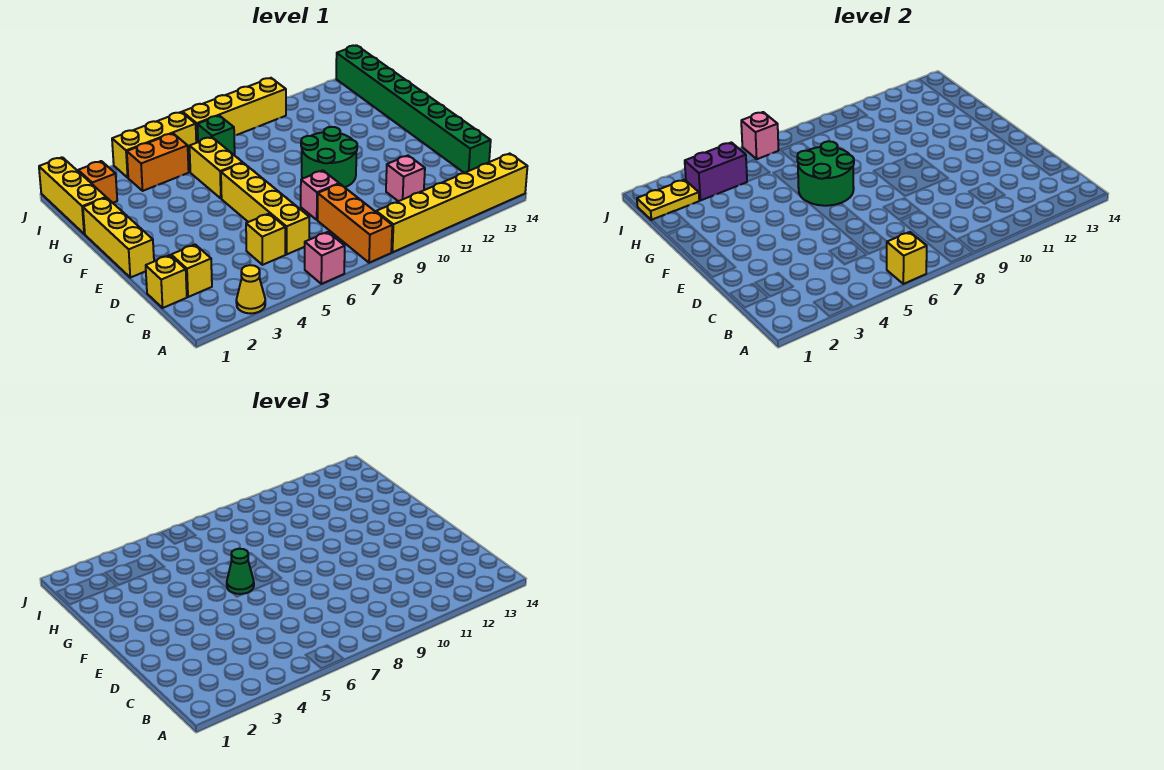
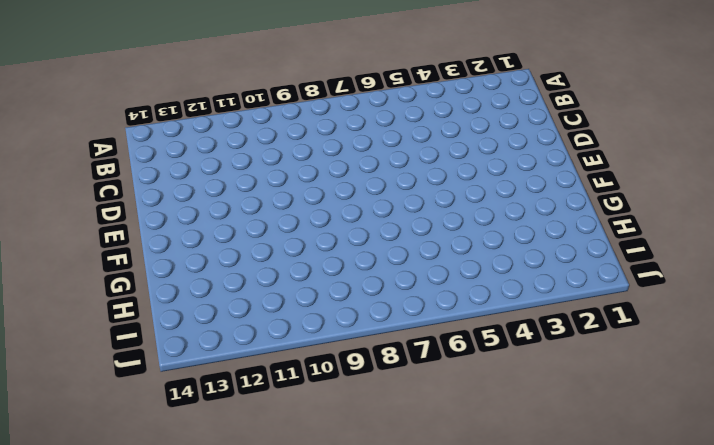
none -> yellow 1x1 cone [236,265,265,314]
none -> pink 1x1 brick [305,232,345,284]
none -> orange 1x3 brick [318,184,392,263]

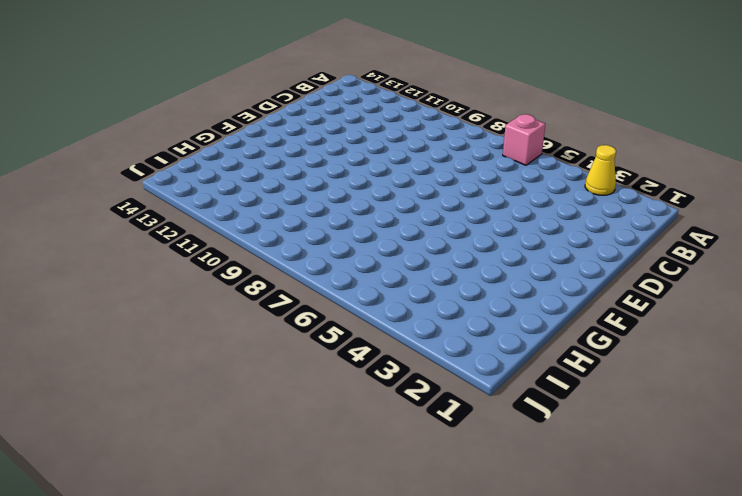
none -> orange 1x3 brick [318,184,392,263]
none -> yellow 1x6 brick [376,154,527,252]
none -> yellow 1x1 brick [146,255,187,308]

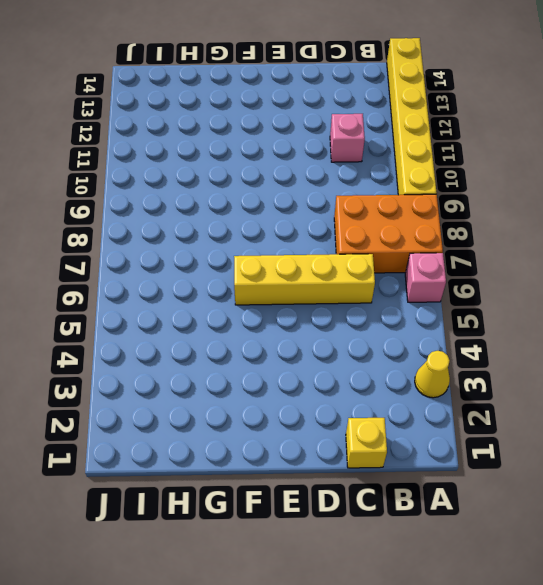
orange 2x3 brick [334,194,443,273] -> orange 1x3 brick [318,184,392,263]
none -> yellow 1x1 brick [171,245,212,297]
none -> yellow 1x1 brick [246,214,285,265]
none -> green 1x8 brick [336,45,491,173]

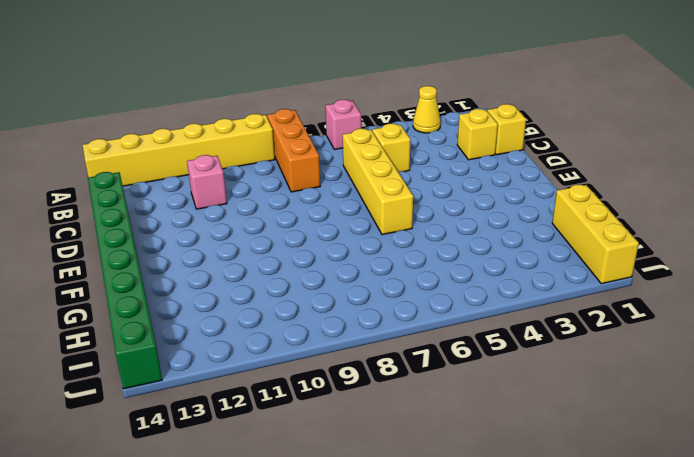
none -> pink 1x1 brick [301,171,339,220]
none -> yellow 1x3 brick [83,198,154,278]
none -> green 2x2 round brick [301,127,357,187]

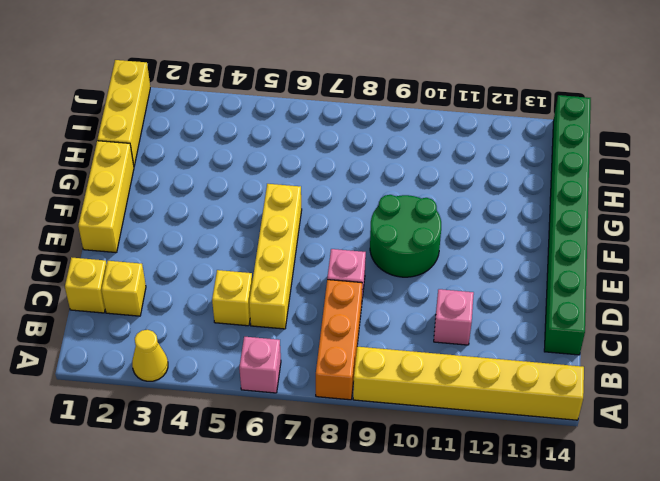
none -> yellow 1x2 brick [190,137,243,198]
none -> orange 1x1 brick [78,161,117,203]
none -> orange 1x2 brick [127,133,189,191]

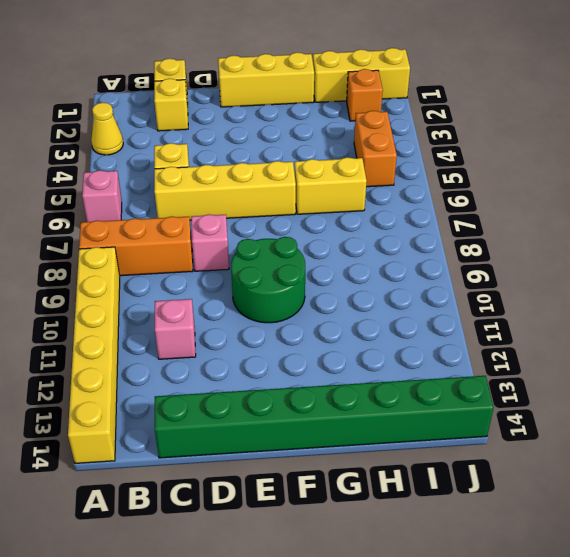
none -> green 1x1 brick [198,116,235,155]
none -> yellow 1x3 brick [112,112,196,178]
none -> yellow 1x4 brick [182,78,286,143]

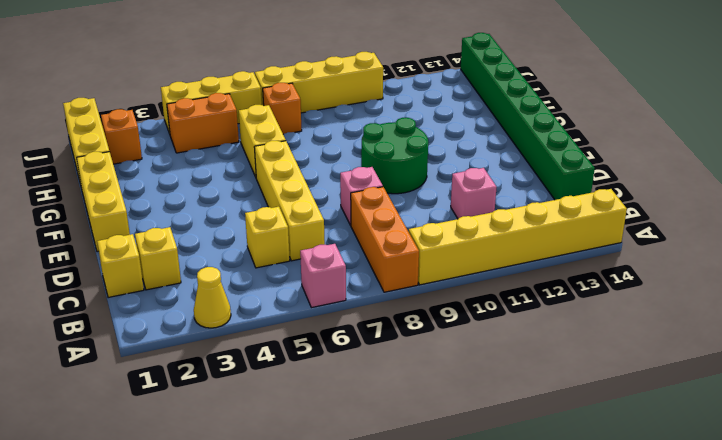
orange 1x1 brick [263,83,302,134] -> green 1x1 brick [198,116,235,155]
none -> yellow 1x1 brick [886,232,927,284]
none -> green 2x2 round brick [797,141,854,206]
none -> yellow 1x2 plate [637,180,699,220]

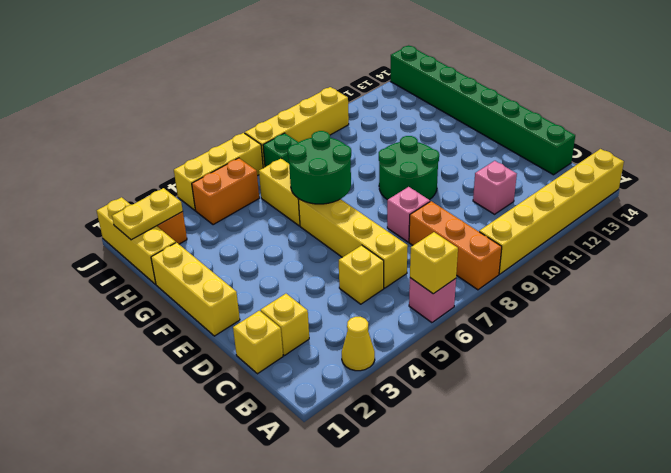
none -> purple 1x2 brick [685,142,747,201]
none -> pink 1x1 brick [741,112,779,159]
none -> green 1x1 cone [227,549,254,594]

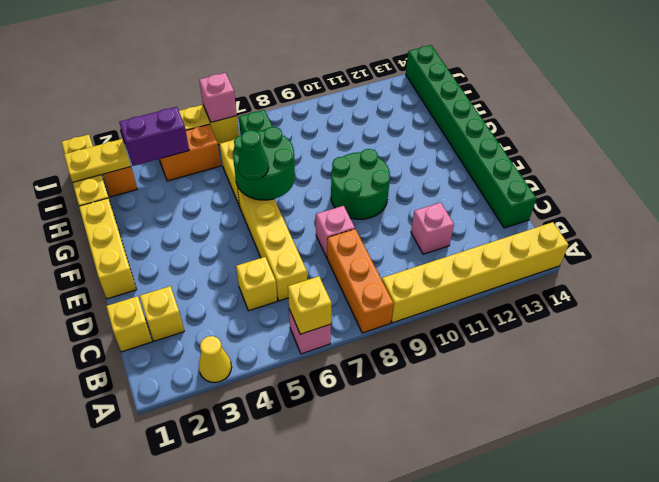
none -> yellow 1x4 brick [182,78,286,143]

